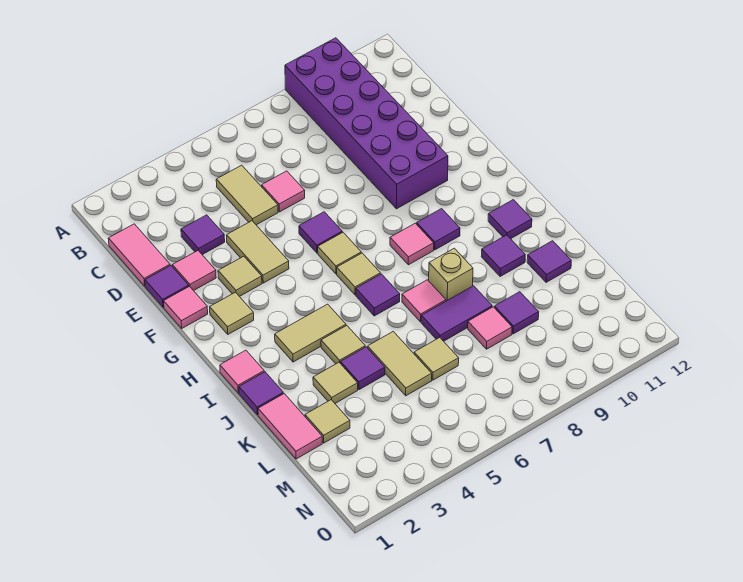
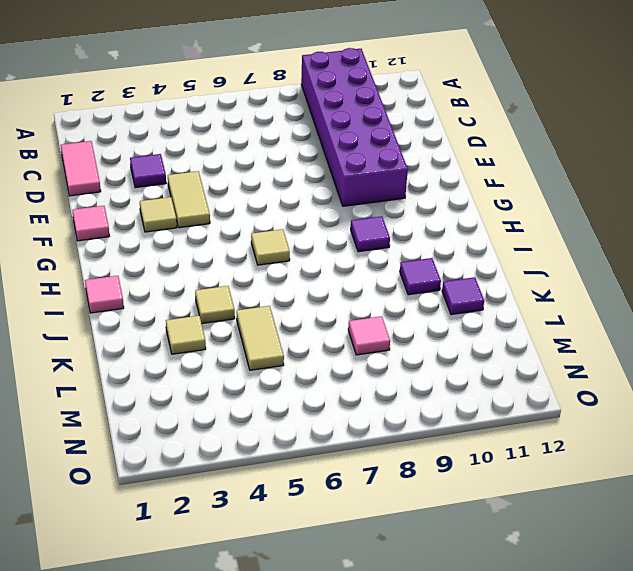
none -> tan 1x2 tile [216,165,278,225]
none -> pink 1x1 tile [262,171,305,212]
none -> purple 1x1 tile [145,265,189,307]
none -> pink 1x1 tile [172,251,216,291]

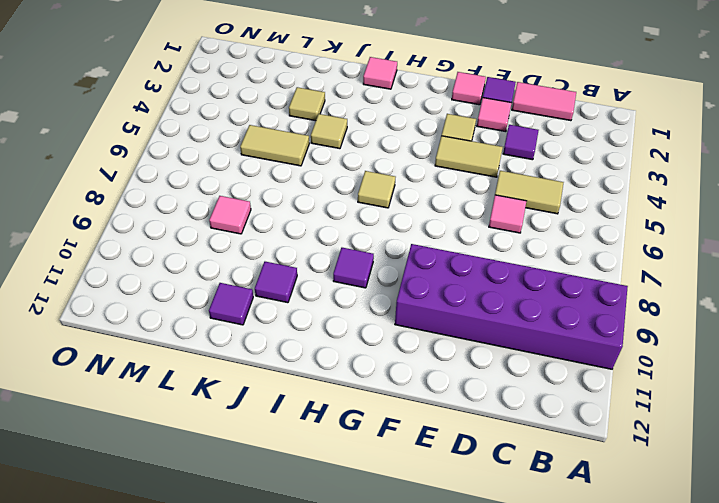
none -> purple 1x1 tile [299,212,342,253]
none -> tan 1x1 tile [210,292,254,334]
none -> tan 1x1 tile [318,232,361,274]
none -> pink 1x1 tile [390,223,434,265]

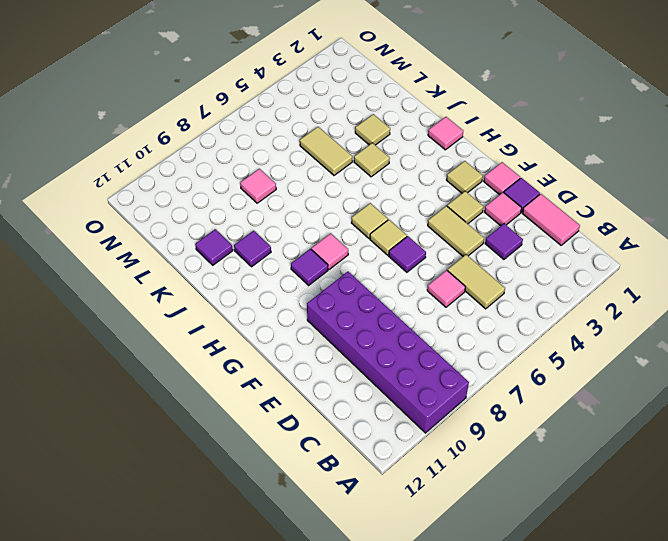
none -> tan 1x2 tile [275,304,346,362]
none -> purple 1x1 tile [356,274,400,316]
none -> purple 1x1 tile [488,200,532,239]
none -> purple 1x1 tile [239,372,283,415]

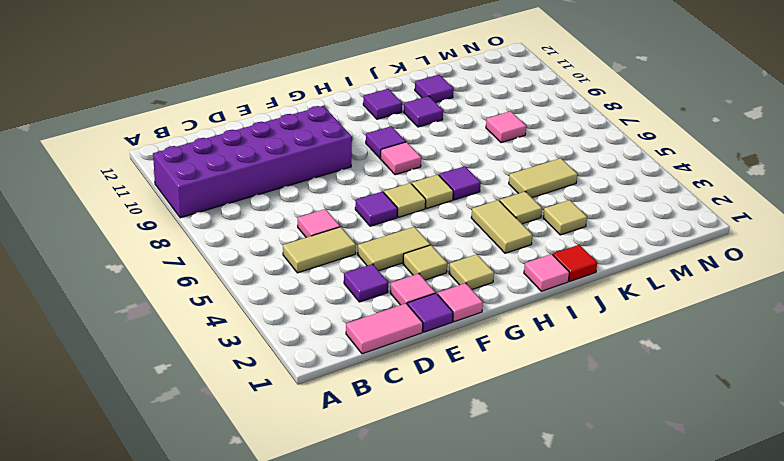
red 1x1 tile [553,245,597,281] -> purple 1x1 tile [239,372,283,415]
none -> pink 1x1 tile [402,280,446,322]
none -> tan 1x1 brick [429,248,473,301]
none -> pink 1x2 tile [258,394,322,459]
none -> purple 1x1 tile [340,347,385,390]

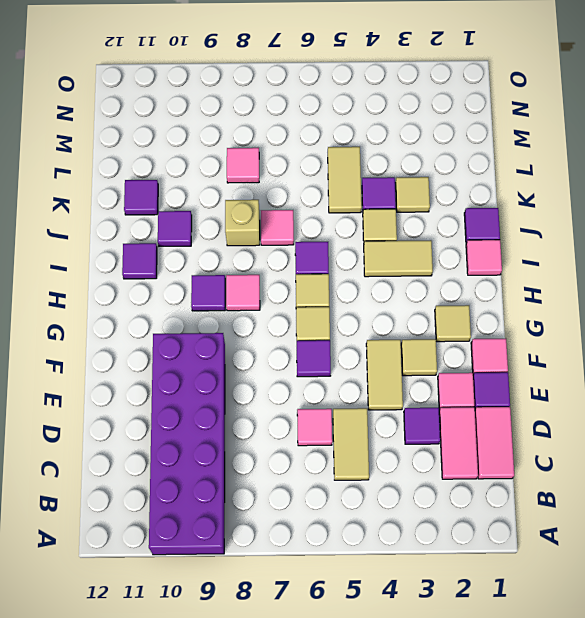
pink 1x2 tile [439,407,478,479] -> pink 1x2 tile moved to [258,394,322,459]
none -> purple 1x2 tile [421,286,492,341]
none -> tan 1x1 tile [305,400,350,443]
none -> tan 1x1 tile [414,338,459,380]
none -> purple 1x1 tile [495,292,539,334]

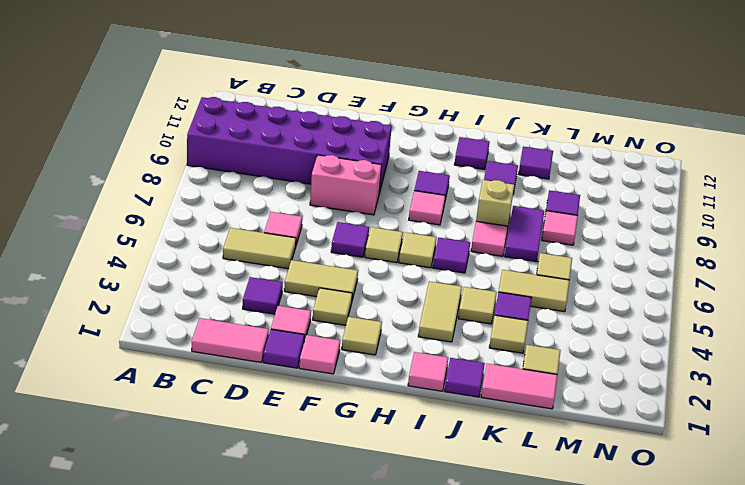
pink 1x2 brick [310,155,382,215] -> none

